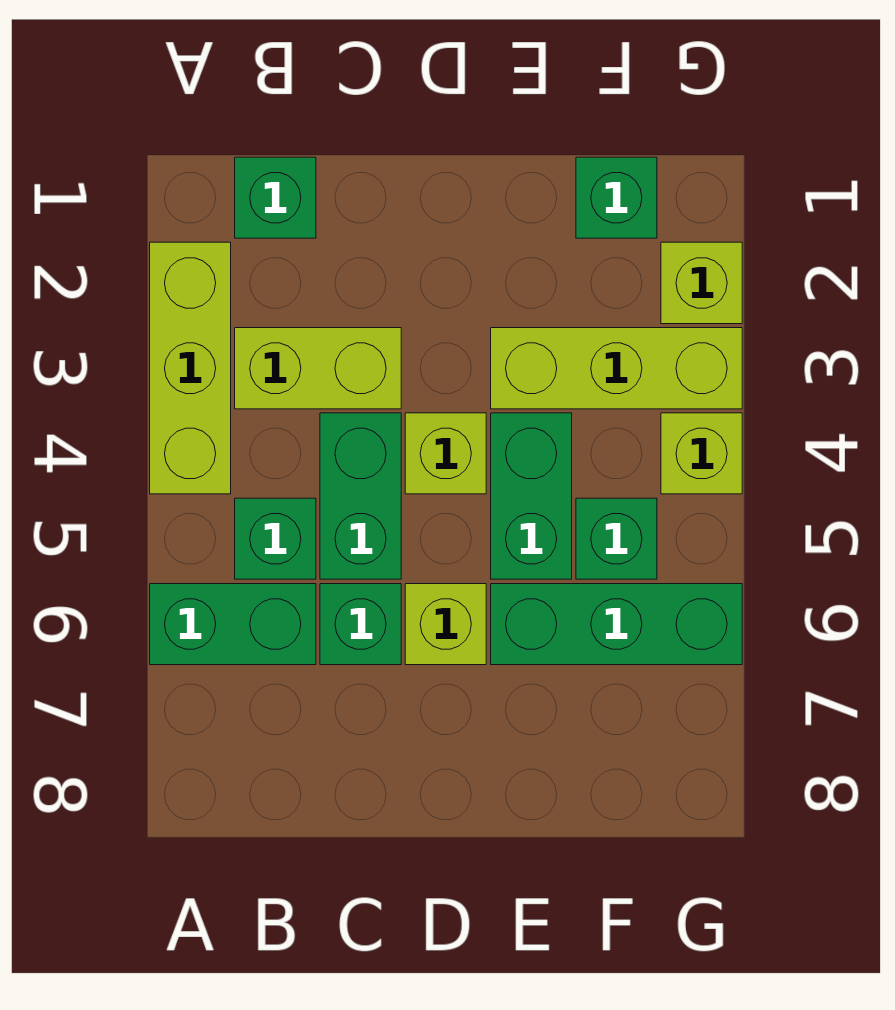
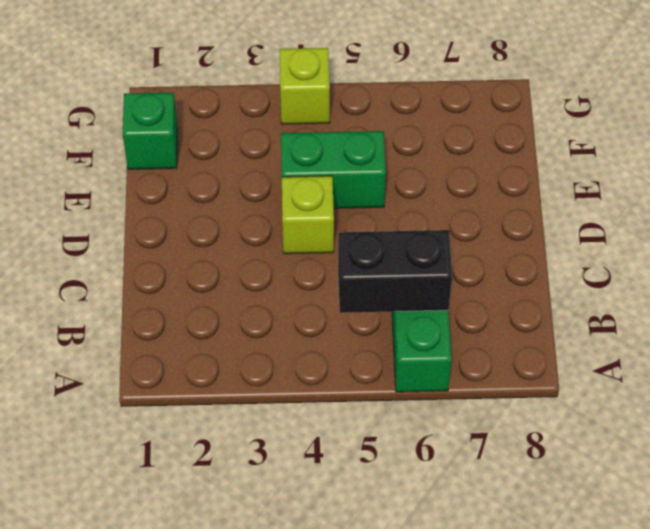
black 1x2 brick [338,230,452,313] -> none
none -> lime 1x3 brick [150,242,231,494]
none -> green 1x1 brick [235,157,316,238]
none -> lime 1x2 brick [235,328,401,409]

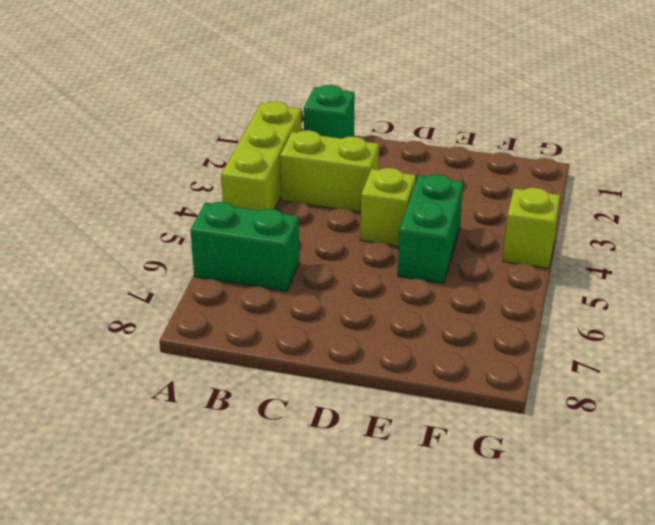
none -> green 1x1 brick [235,498,316,579]
none -> green 1x2 brick [320,413,401,579]
none -> green 1x1 brick [320,584,401,665]

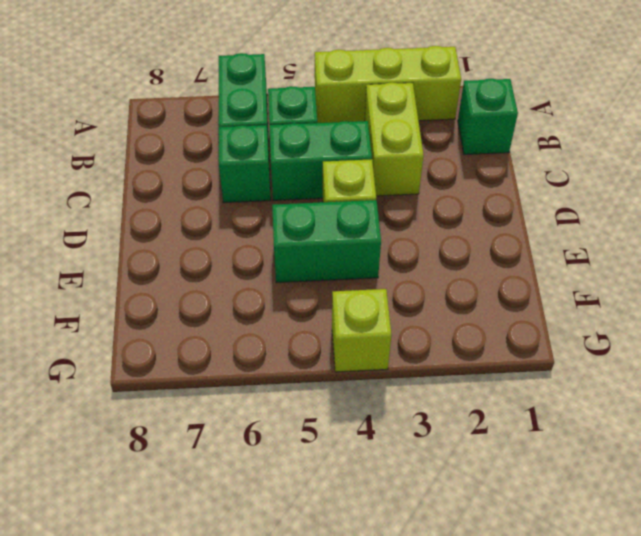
none -> lime 1x1 brick [405,584,486,665]
none -> lime 1x3 brick [491,328,742,409]
none -> green 1x3 brick [491,584,742,665]

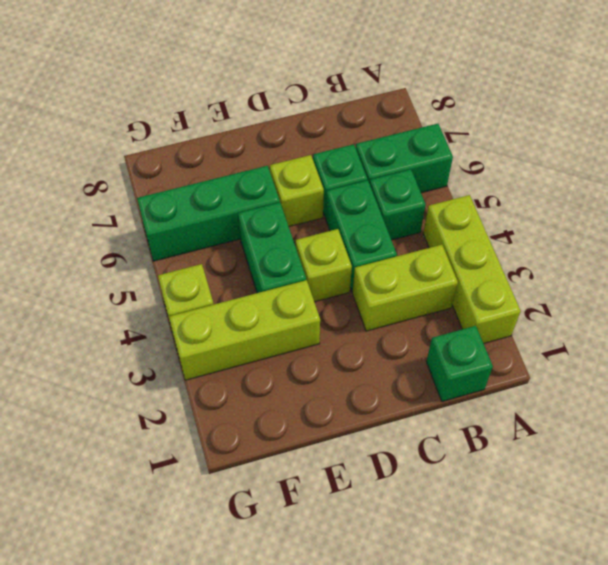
none -> green 1x1 brick [576,157,657,238]
none -> green 1x1 brick [576,498,657,579]
none -> lime 1x1 brick [661,242,742,324]

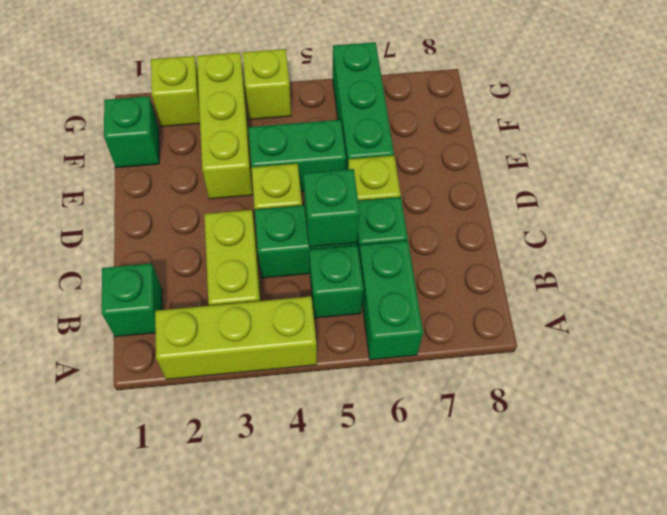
green 1x1 brick [304,169,360,247] -> green 1x1 brick moved to [576,498,657,579]

